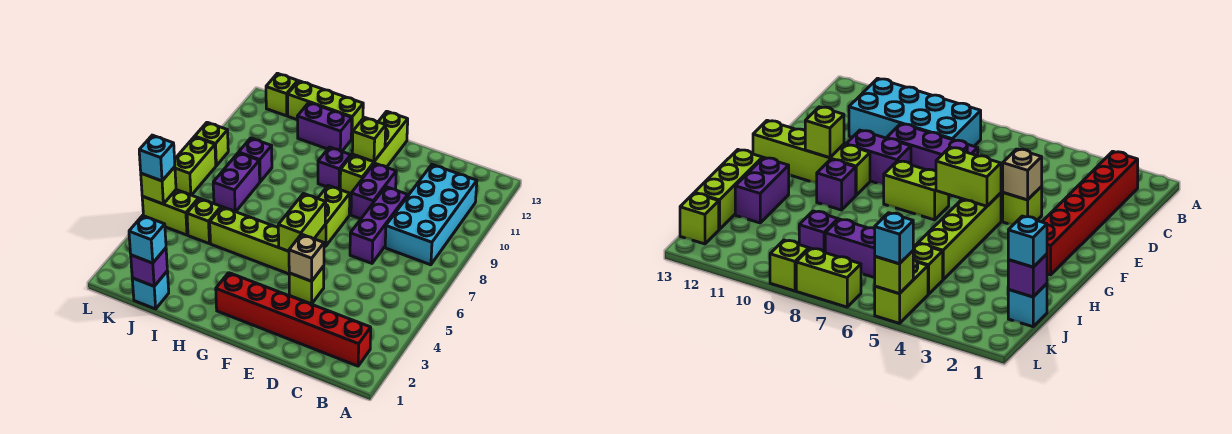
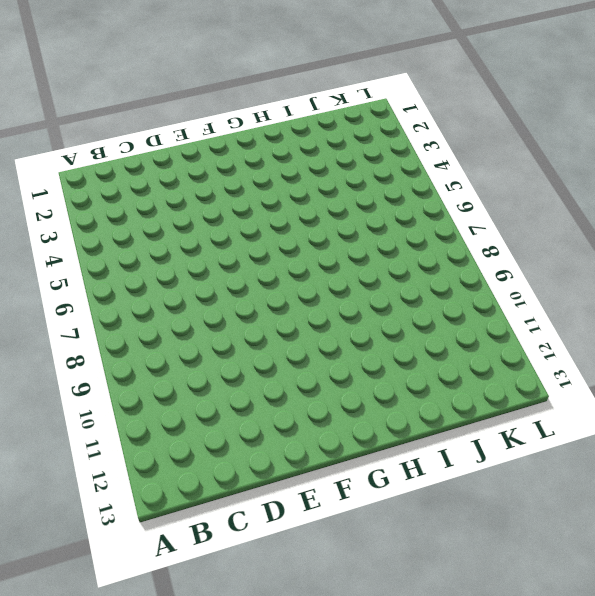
none -> red 1x6 brick [216,273,371,366]
none -> cyan 2x4 brick [385,164,477,265]
none -> purple 1x3 brick [350,187,408,263]

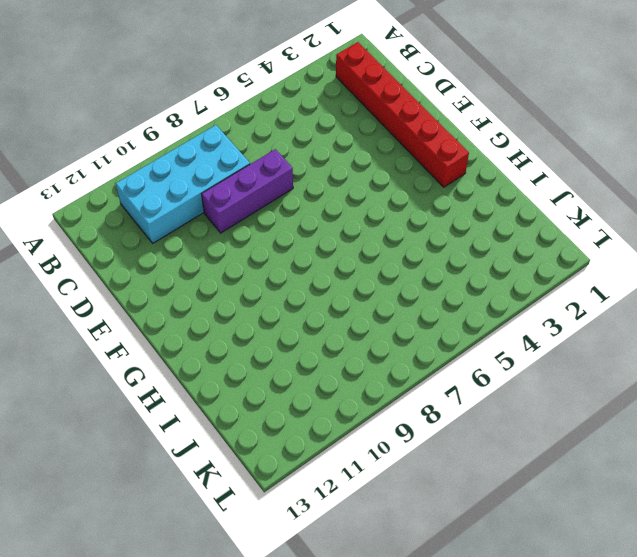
none -> lime 1x1 brick [289,266,324,304]
none -> purple 1x2 brick [351,163,396,219]
none -> lime 1x4 brick [210,207,289,274]

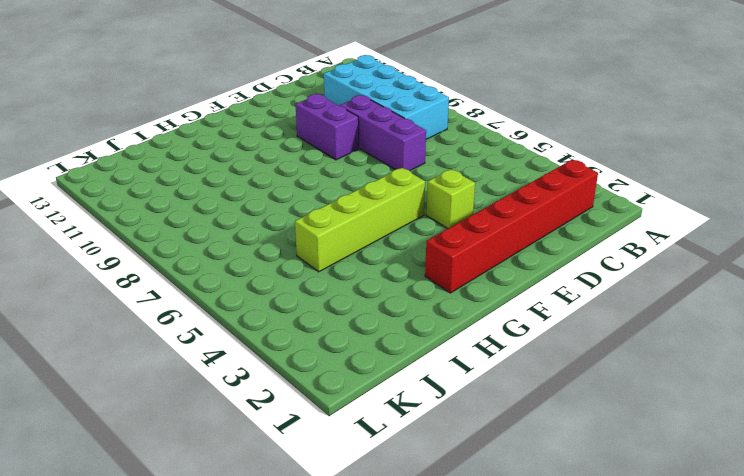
none -> lime 1x2 brick [314,186,350,246]
none -> lime 1x4 brick [340,111,408,196]
none -> purple 1x1 brick [318,147,351,190]

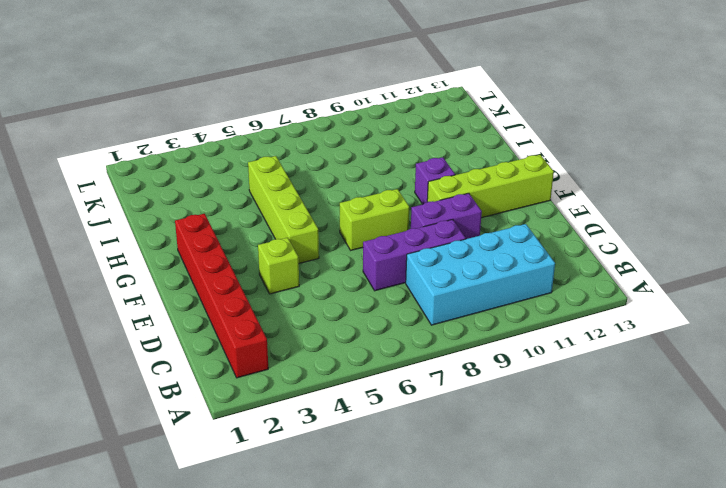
none -> purple 1x2 brick [297,103,352,151]
none -> lime 1x3 brick [288,81,363,139]
none -> cyan 1x1 brick [132,271,169,309]

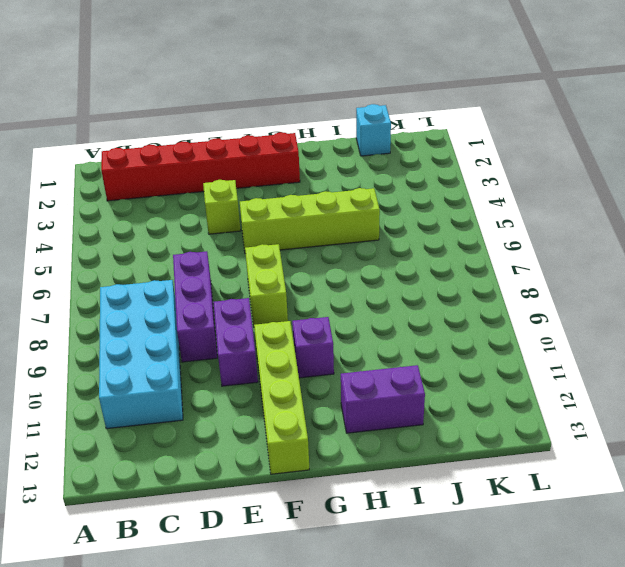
none -> lime 1x3 brick [288,81,363,139]
none -> lime 1x1 brick [187,198,221,243]
none -> purple 1x2 brick [213,153,260,212]

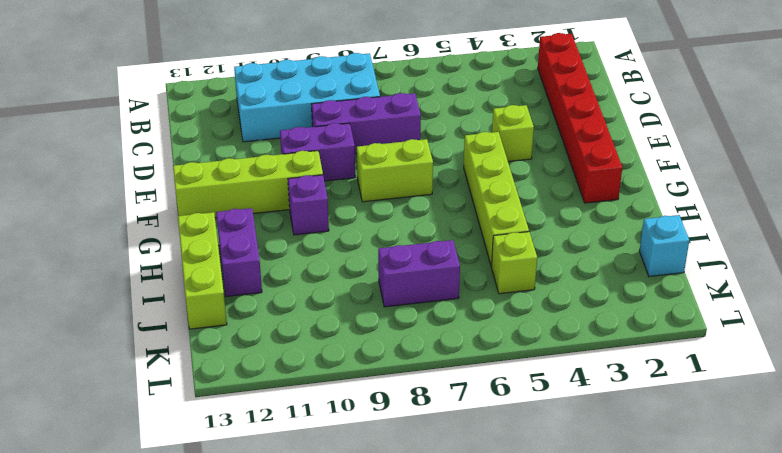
none -> purple 1x1 brick [239,138,272,182]
none -> lime 1x2 brick [142,190,199,235]
none -> lime 1x1 brick [266,73,298,116]

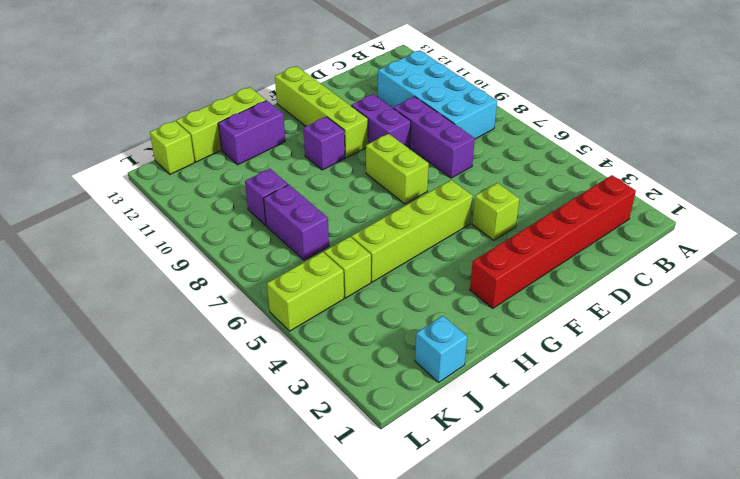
none -> lime 1x2 brick [175,137,216,195]
none -> lime 1x1 brick [195,122,228,166]
none -> tan 1x1 brick [289,234,324,281]

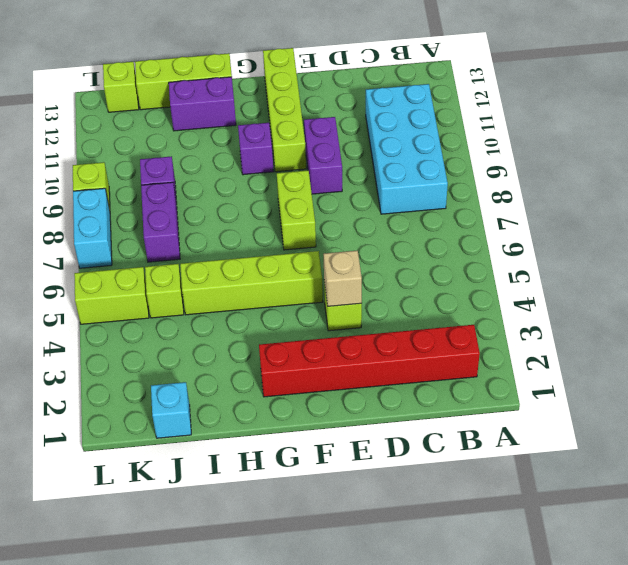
cyan 1x2 brick [73,188,112,268] -> lime 1x2 brick [175,137,216,195]
none -> purple 1x3 brick [350,187,408,263]
none -> lime 1x2 brick [278,194,326,251]
none -> lime 1x1 brick [352,117,386,162]

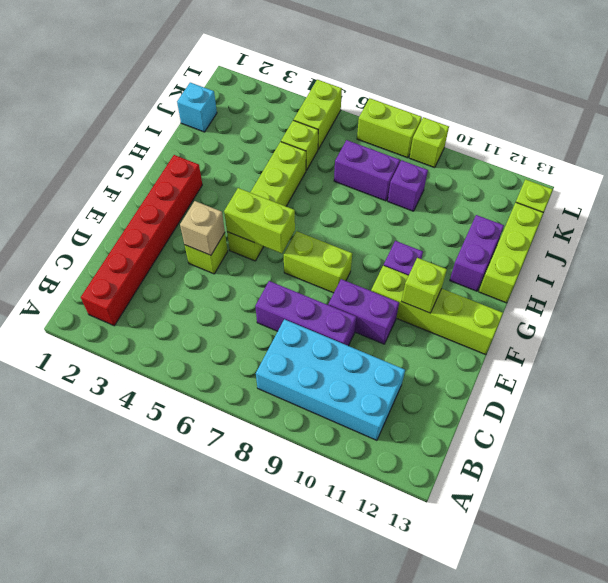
none -> purple 1x1 brick [131,248,167,286]
none -> lime 1x1 brick [141,167,176,204]
none -> cyan 1x1 brick [129,216,166,263]

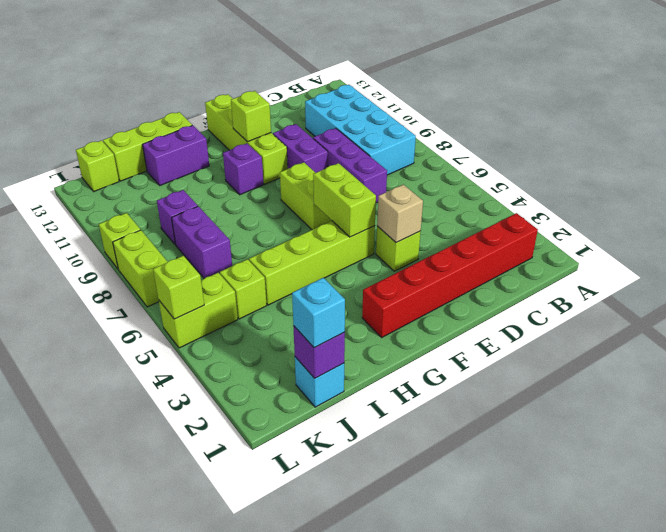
none -> cyan 1x1 brick [139,135,175,181]

